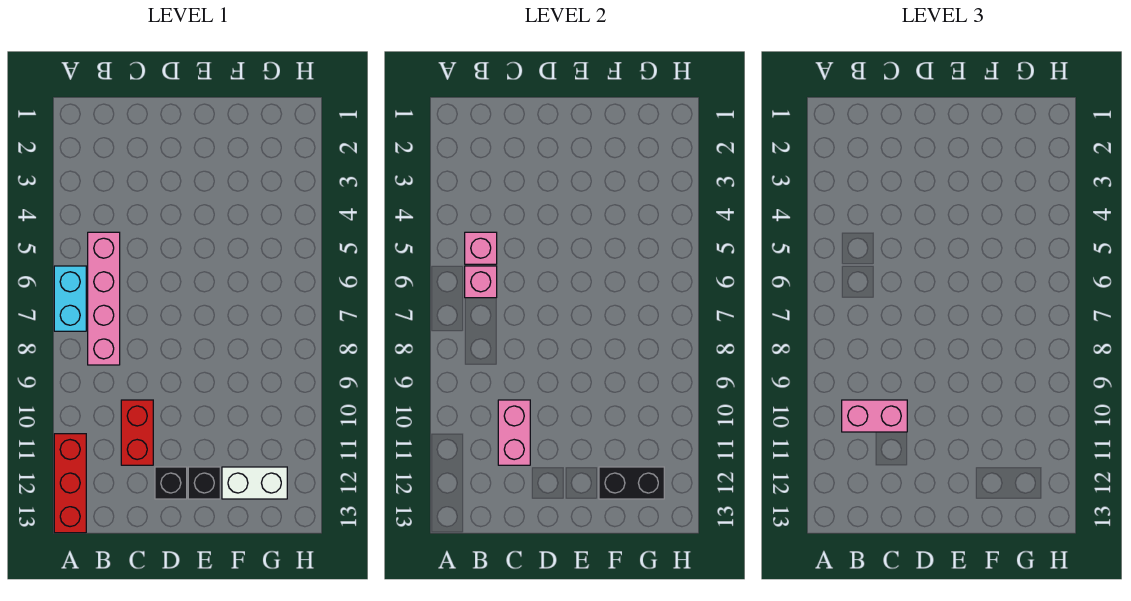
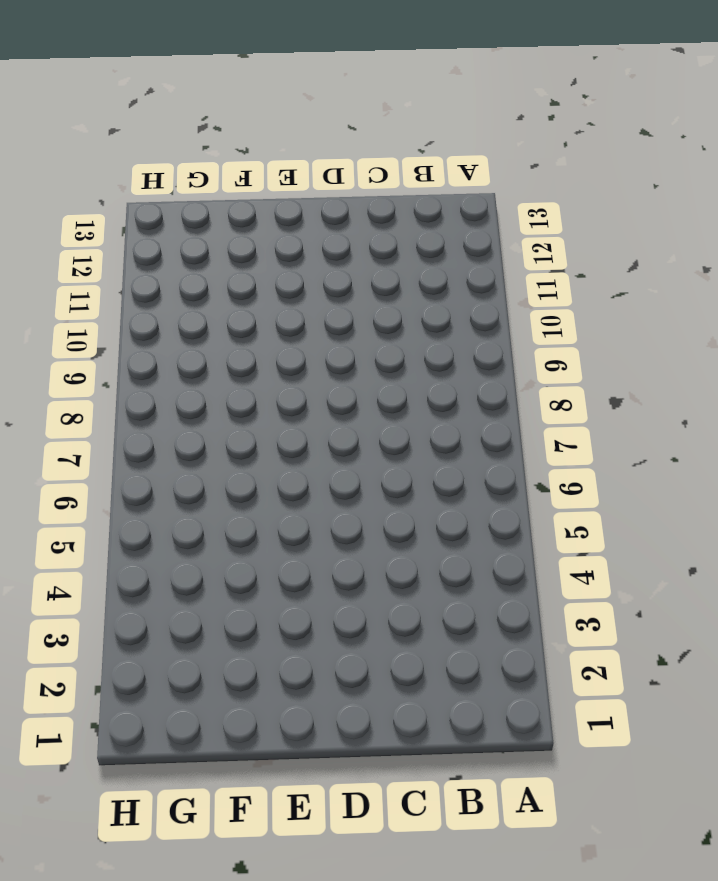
none -> cyan 1x2 brick [54,266,86,331]
none -> red 1x3 brick [54,434,86,533]
none -> pink 1x4 brick [88,232,120,365]

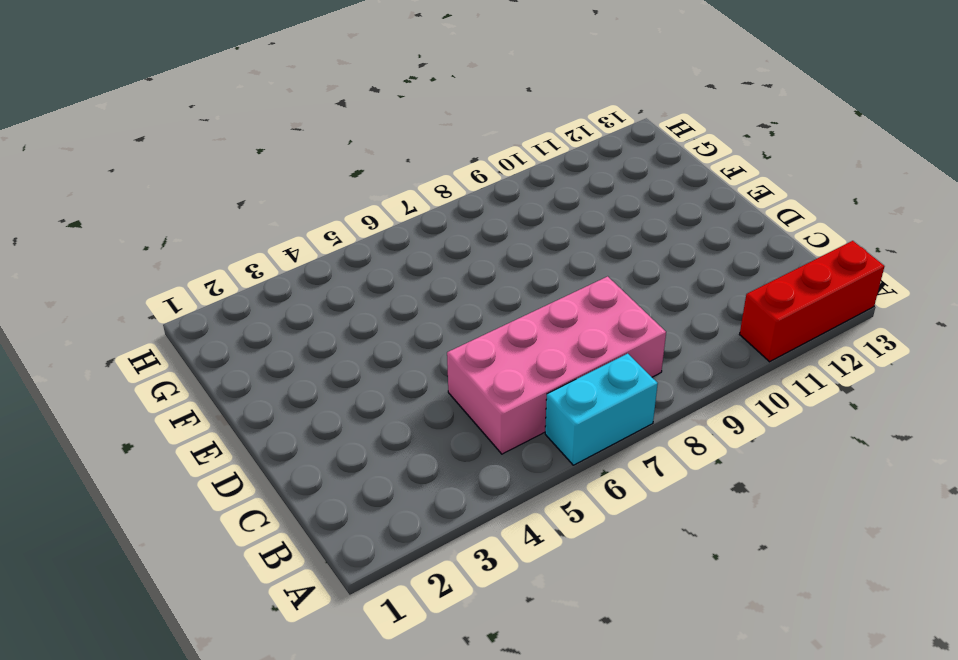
pink 2x4 brick [447,276,666,454] -> pink 1x4 brick [88,232,120,365]
none -> red 1x2 brick [121,400,153,465]
none -> black 1x1 brick [155,467,187,499]
none -> black 1x1 brick [188,467,220,499]

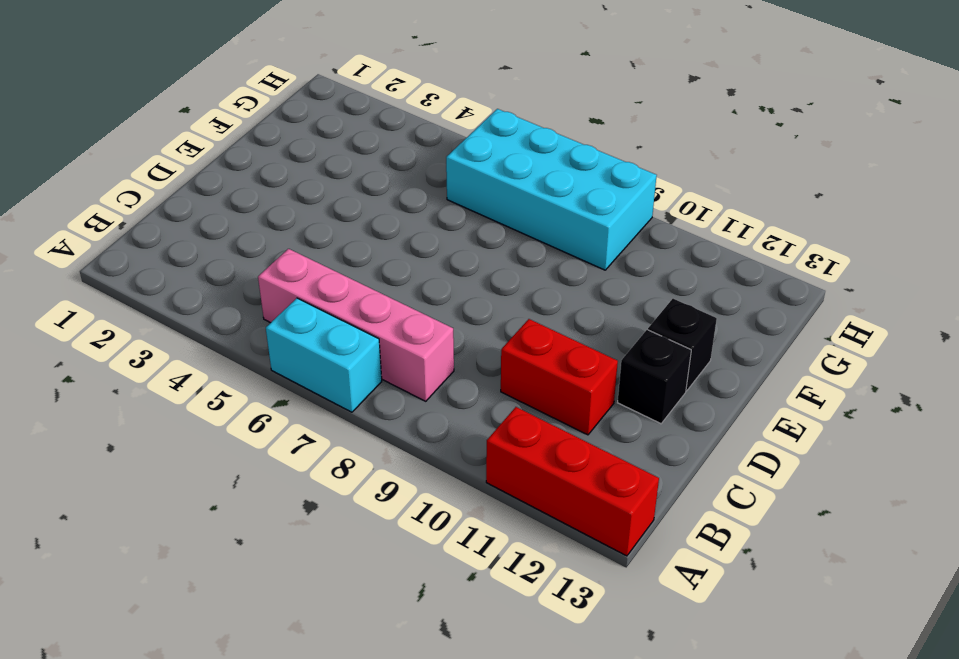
cyan 2x4 brick [446,109,657,270] -> none
none -> white 1x2 brick [222,467,287,499]
none -> pink 1x1 brick [465,232,497,264]
none -> pink 1x1 brick [465,266,497,298]

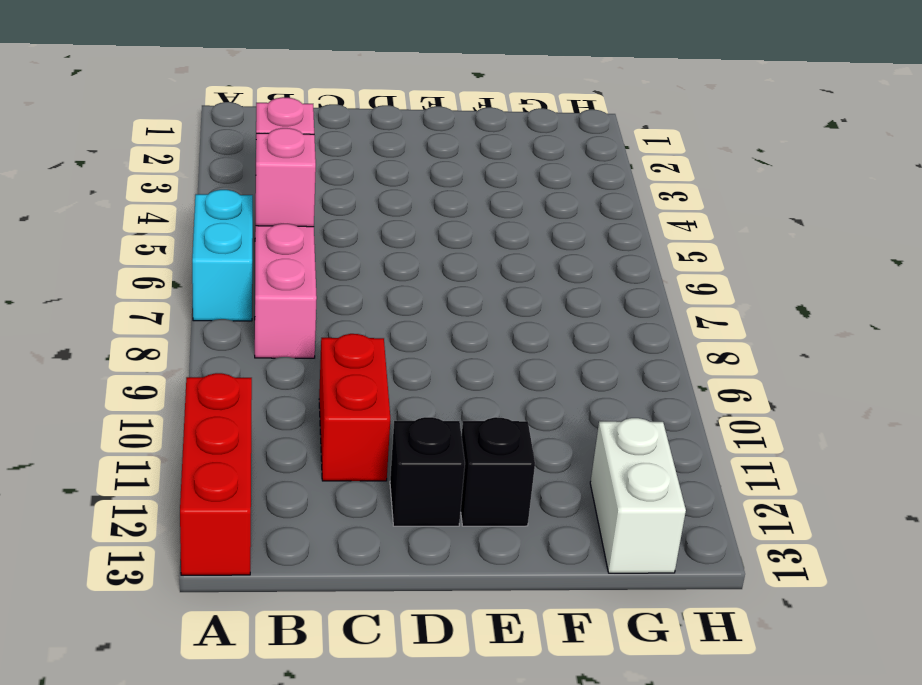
white 1x2 brick [590,418,686,573] -> white 1x2 brick turned to [222,467,287,499]
none -> pink 1x2 brick [498,400,530,465]
none -> black 1x2 brick [599,467,664,499]
none -> pink 1x2 brick [842,400,907,432]

